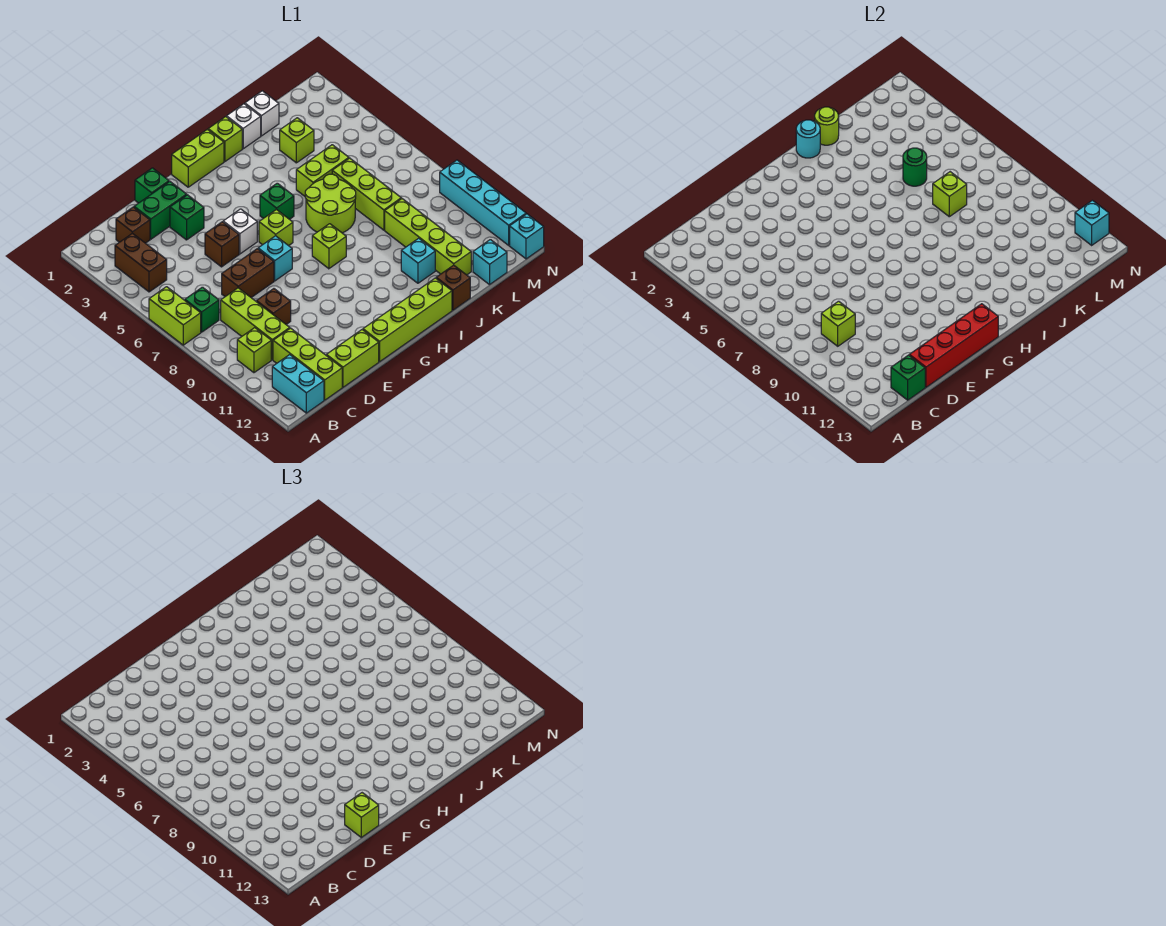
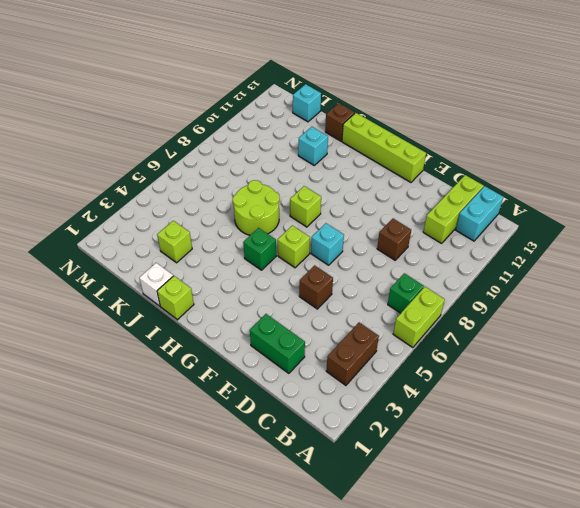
none -> lime 1x1 brick [237,328,271,373]
none -> brown 1x1 brick [116,207,150,243]
none -> lime 1x3 brick [221,288,290,360]
none -> brown 1x2 brick [222,249,274,298]

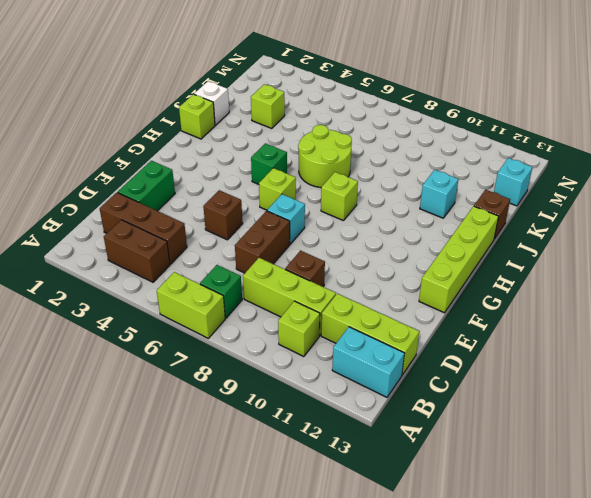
brown 1x3 brick [100,192,187,264] -> brown 1x1 brick [116,207,150,243]
none -> lime 1x2 brick [326,330,379,387]
none -> green 1x1 brick [135,168,169,203]
none -> green 1x1 brick [170,195,204,240]
none -> white 1x1 brick [223,209,257,254]

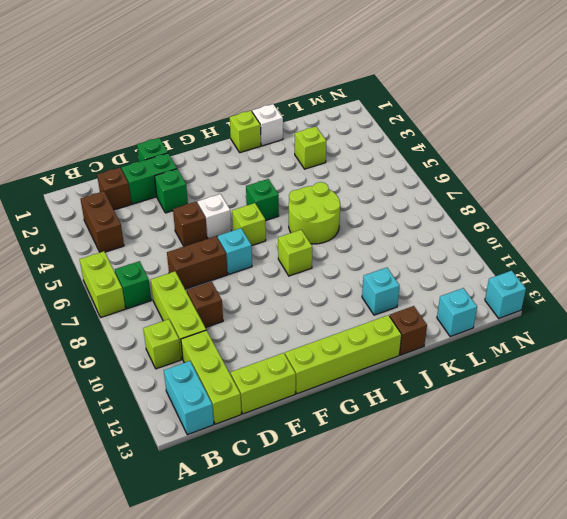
none -> lime 1x2 brick [172,129,224,187]
none -> lime 1x2 brick [296,145,349,196]
none -> white 1x1 brick [245,91,279,136]
none -> lime 1x3 brick [332,158,401,230]

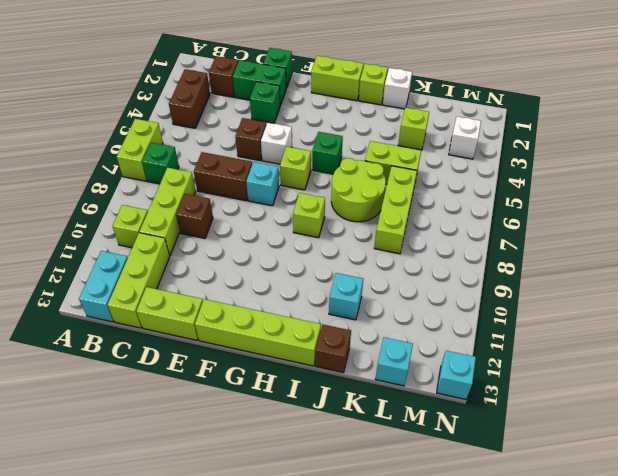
white 1x1 brick [449,117,481,159] -> white 1x1 brick moved to [245,91,279,136]
none -> lime 1x4 brick [385,199,471,275]
none -> cyan 1x4 brick [440,160,526,245]
none -> lime 1x1 brick [821,301,855,346]
none -> green 1x1 brick [891,355,925,400]

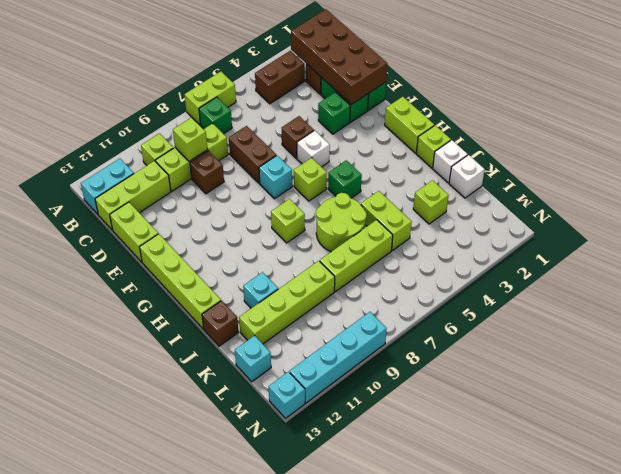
brown 2x4 brick [291,9,387,105] -> none
none -> green 1x1 brick [891,355,925,400]
none -> red 1x4 brick [909,304,998,387]
none -> cyan 1x1 round brick [796,120,820,158]
none -> lime 1x1 round brick [815,107,839,145]

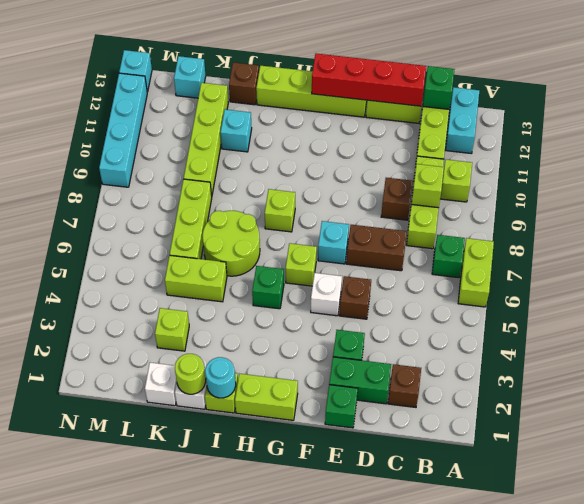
none -> brown 1x2 brick [115,233,167,292]
none -> green 1x1 round brick [903,148,927,186]
none -> lime 1x1 brick [933,172,967,217]
none -> cyan 1x1 brick [1075,200,1109,245]

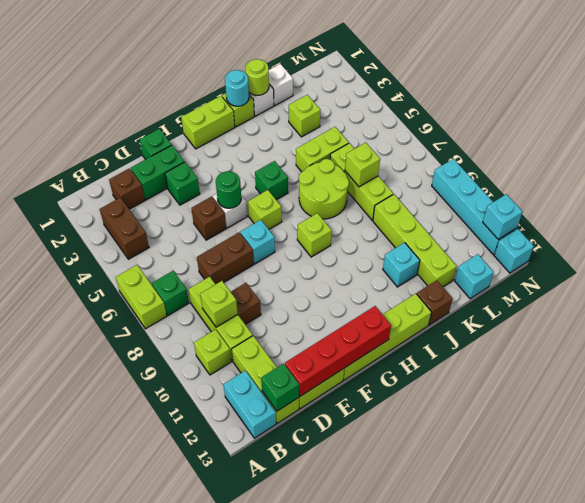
green 1x1 round brick [216,171,241,208] -> green 1x1 round brick moved to [903,148,927,186]
none -> lime 1x1 brick [345,793,379,837]

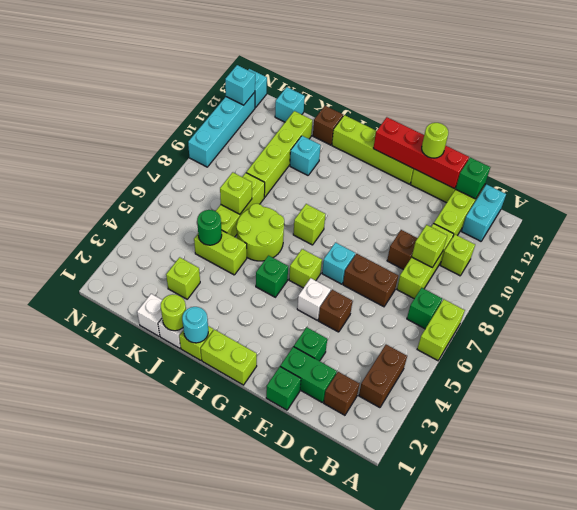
lime 1x1 round brick [422,123,448,158] -> lime 1x1 brick [345,793,379,837]

